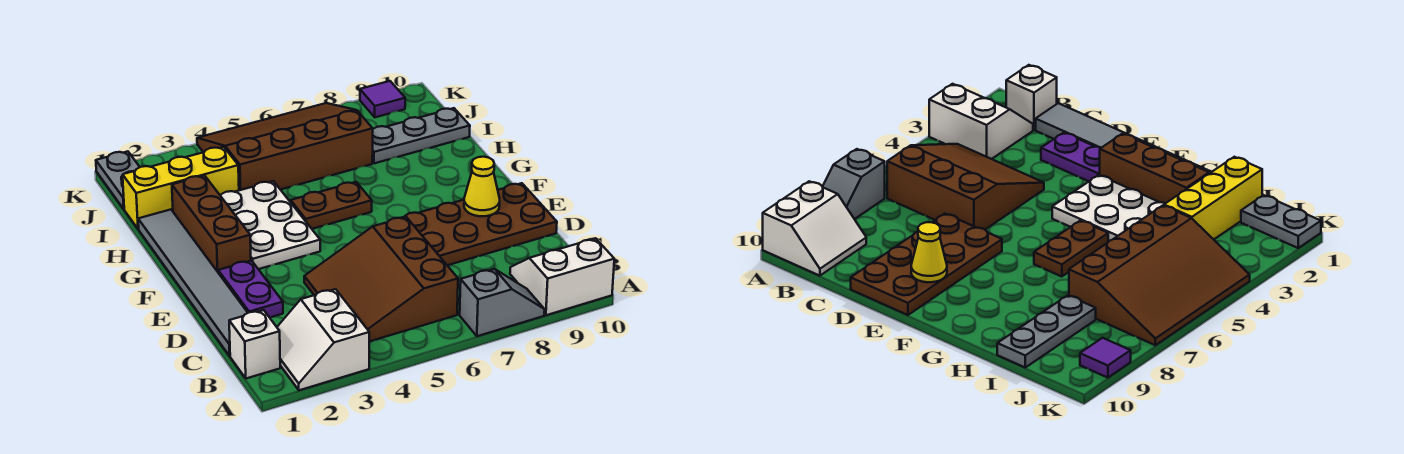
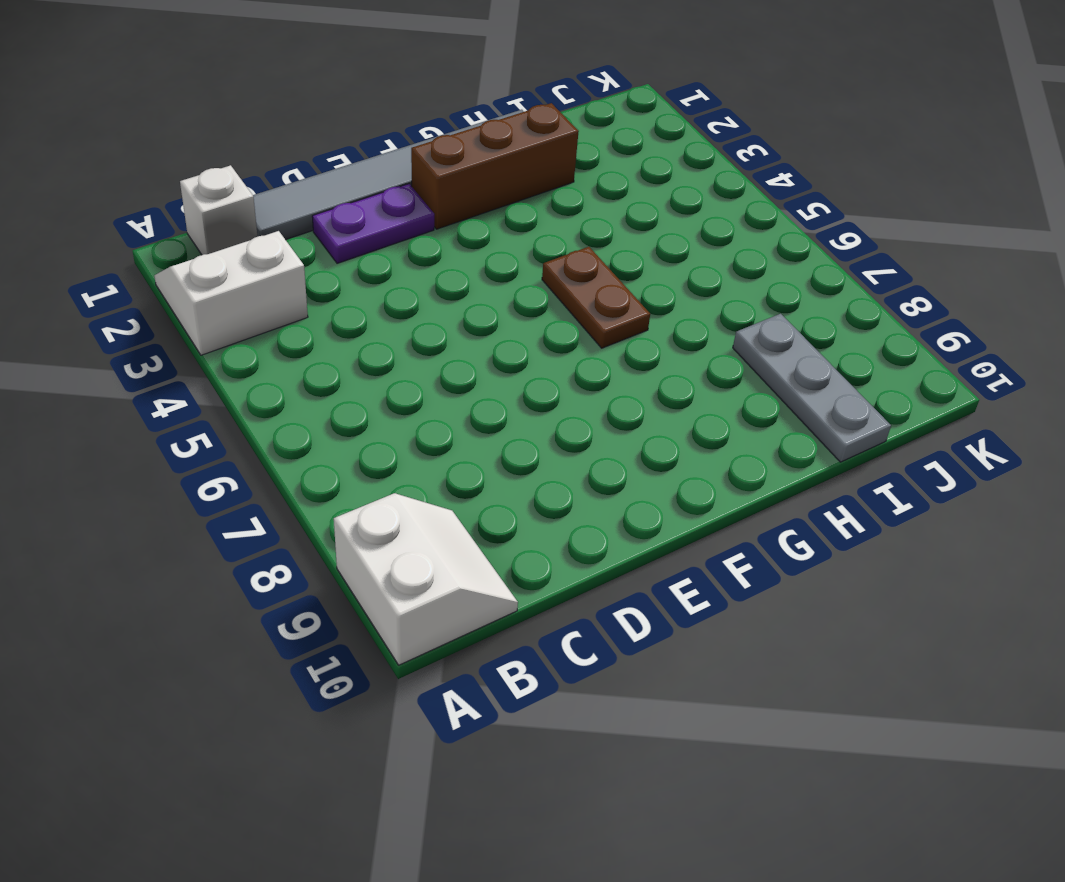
none -> grey 1x2 slope [460,269,545,336]
none -> brown 3x3 slope [304,217,458,342]
none -> brown 2x4 plate [401,183,557,265]

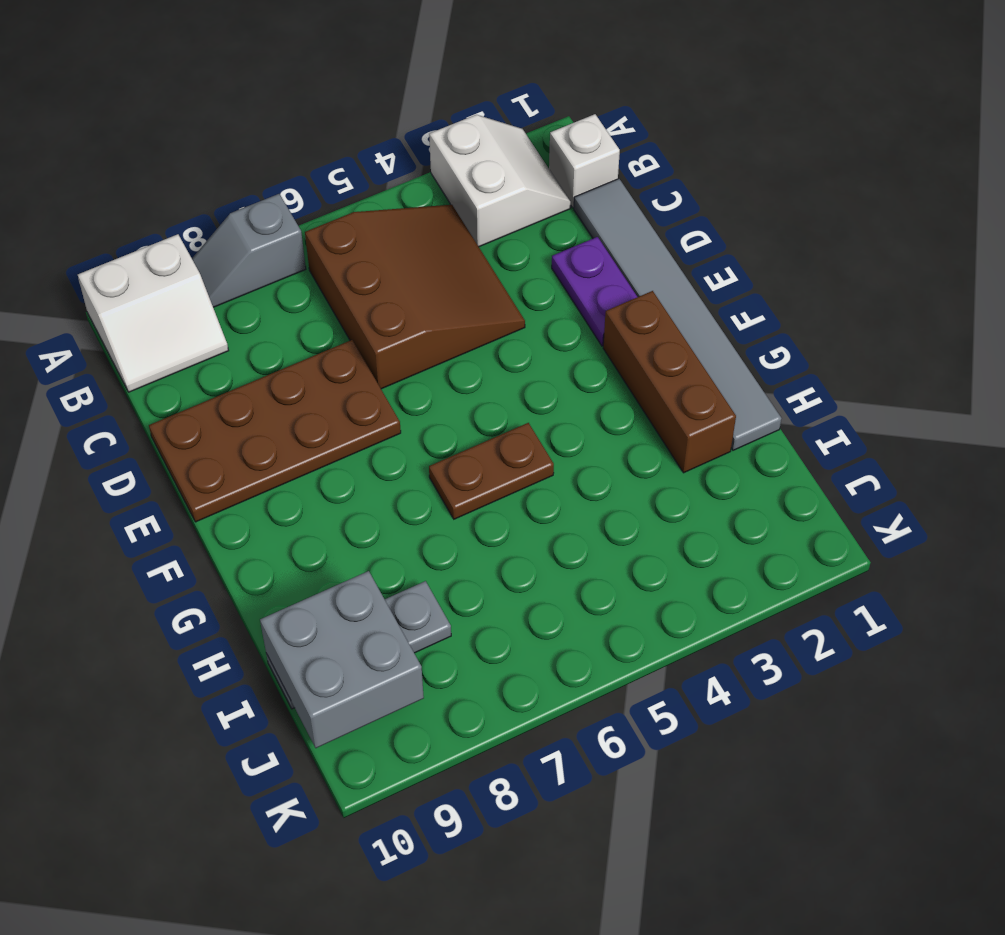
grey 2x2 brick [260,571,424,748] -> none
none -> white 2x3 plate [220,181,320,269]
none -> yellow 1x3 brick [123,147,239,229]
none -> brown 3x4 slope [197,103,373,190]

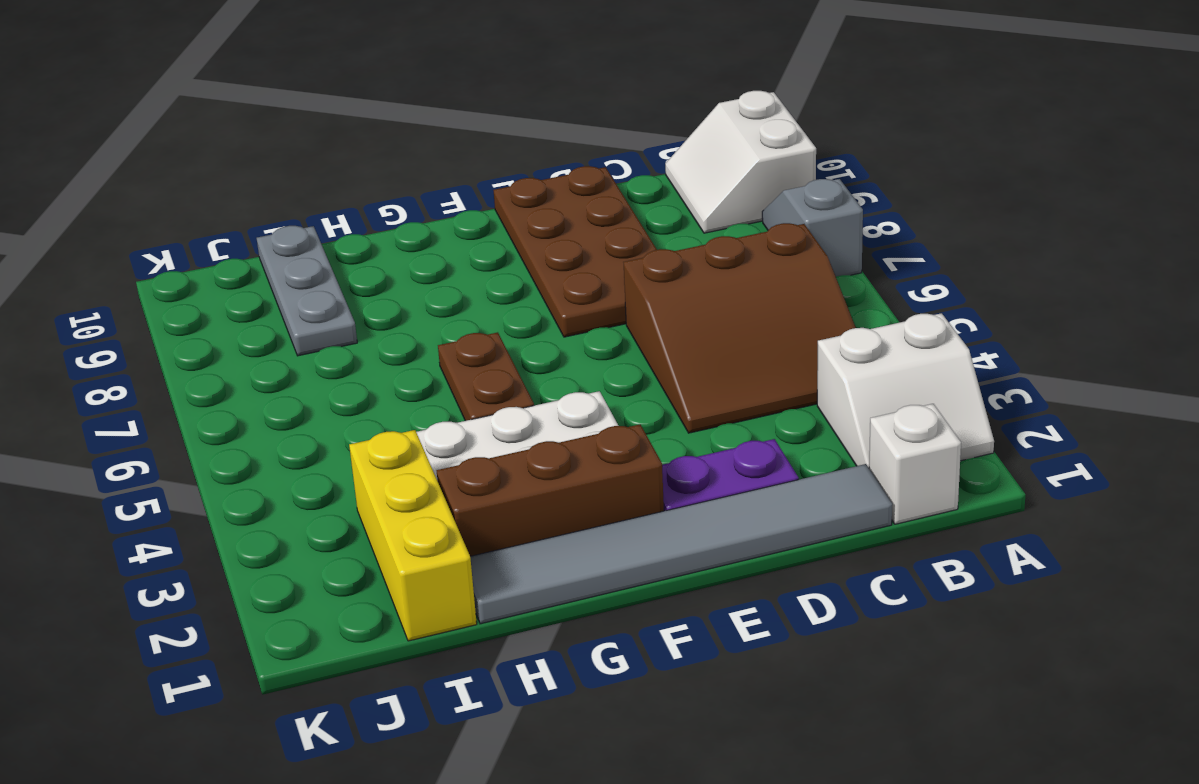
none -> brown 3x4 slope [197,103,373,190]
none -> grey 1x2 plate [96,151,140,209]
none -> purple 1x1 tile [360,81,405,117]

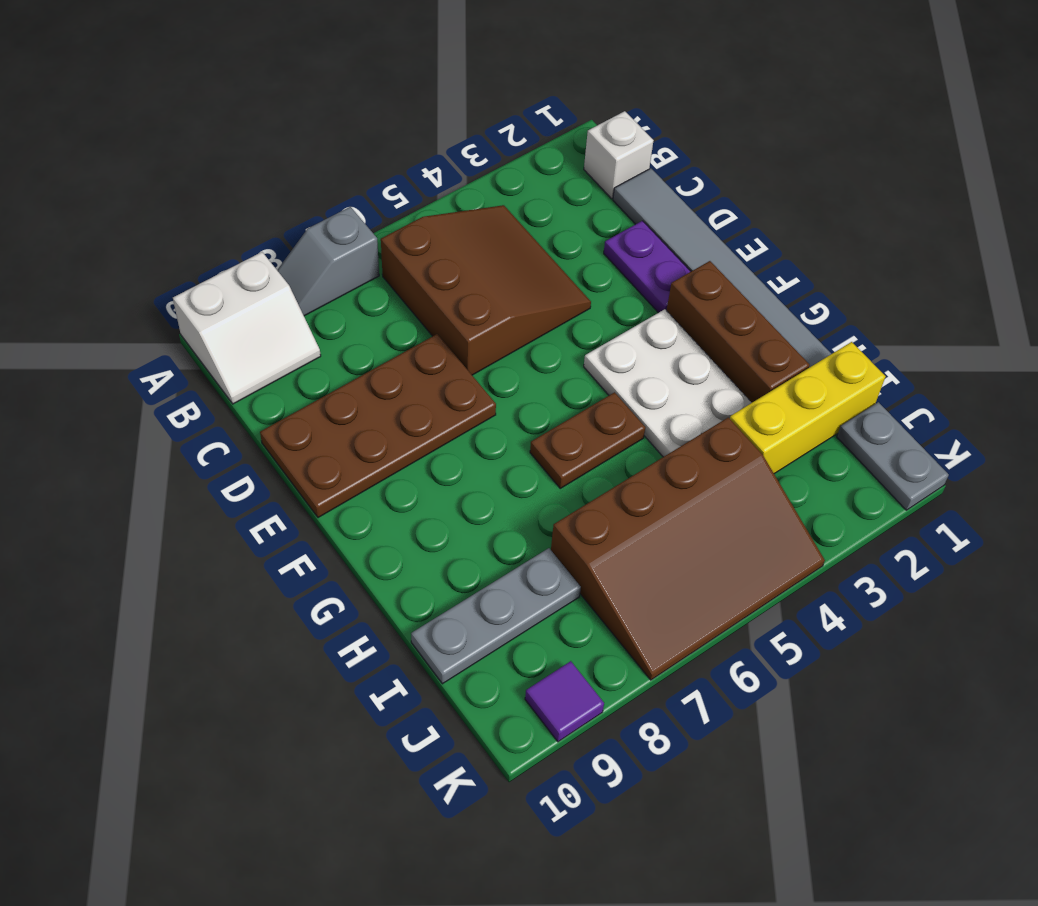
none -> white 2x2 slope [277,289,369,390]
none -> yellow 1x1 cone [464,157,500,216]

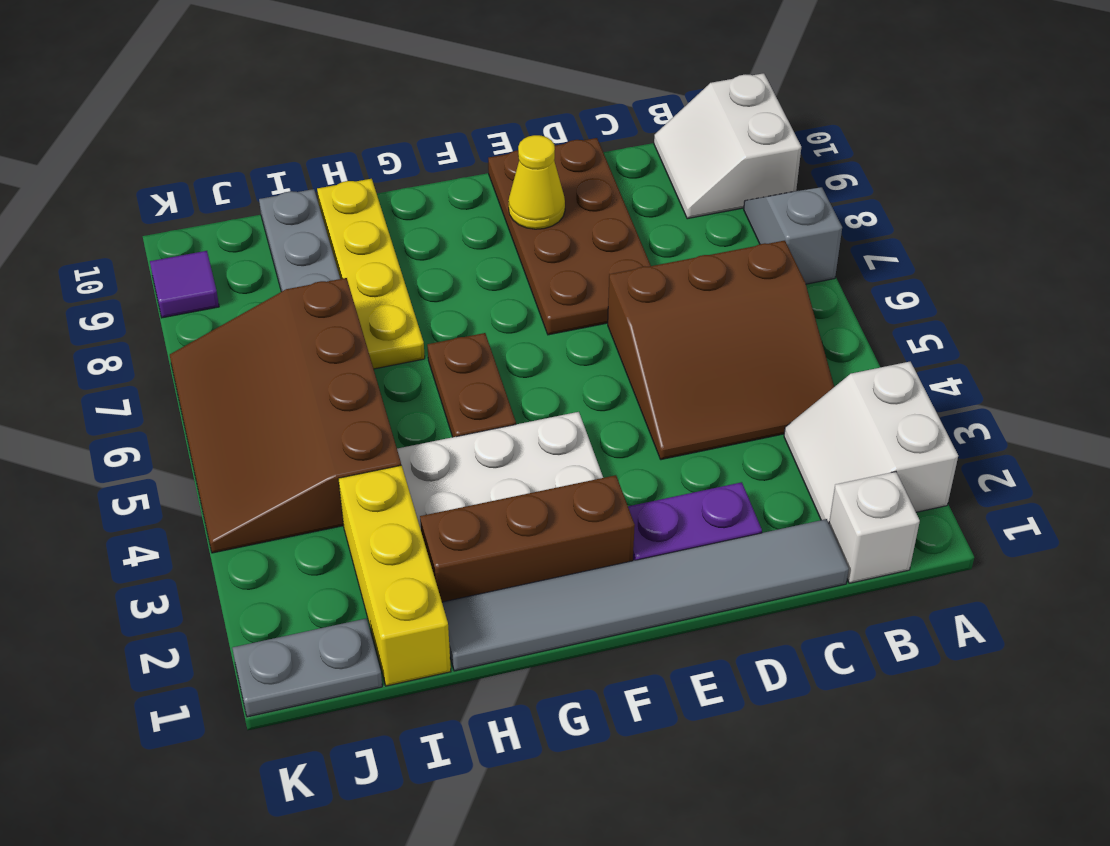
white 2x2 slope [784,362,958,523] -> white 2x2 slope turned to [277,289,369,390]
yellow 1x4 plate [317,179,425,369] -> none

